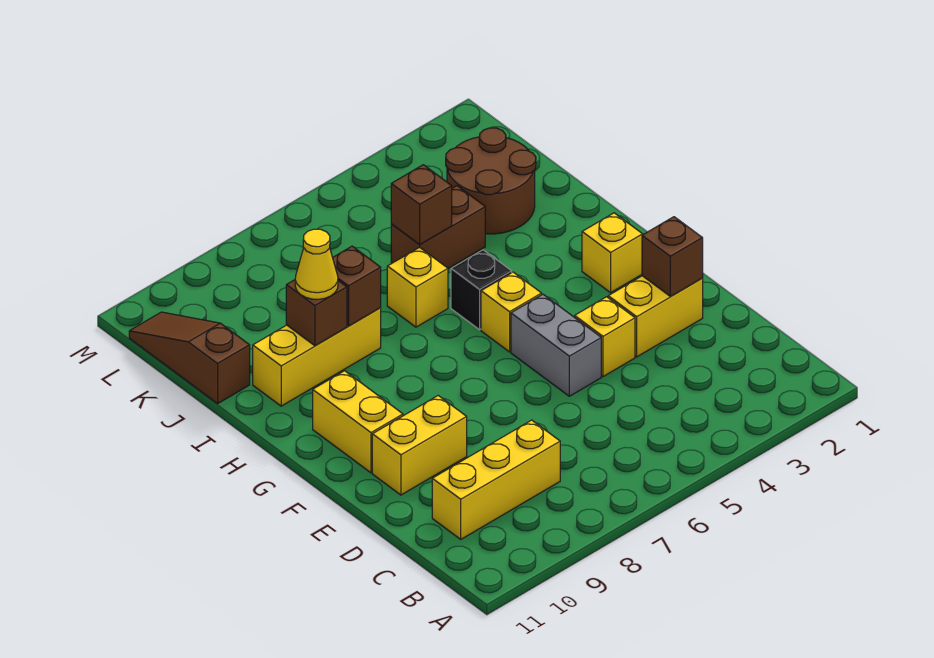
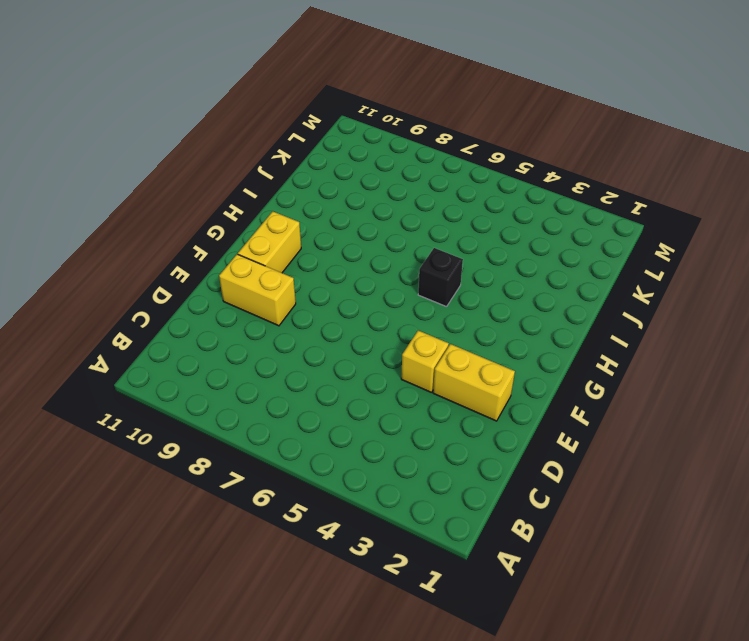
none -> yellow 1x3 brick [432,420,560,539]
none -> grey 1x2 brick [511,294,601,396]
none -> yellow 1x1 brick [582,213,643,293]

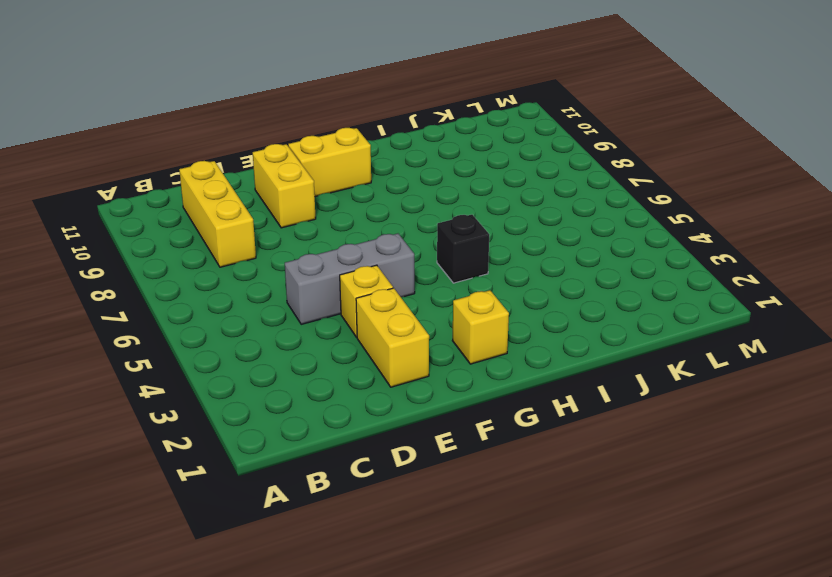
grey 1x3 brick [285,234,415,324] -> grey 1x2 brick [511,294,601,396]
none -> yellow 1x1 brick [481,272,542,352]
none -> yellow 1x1 brick [387,247,448,327]
none -> yellow 1x3 brick [253,308,381,406]

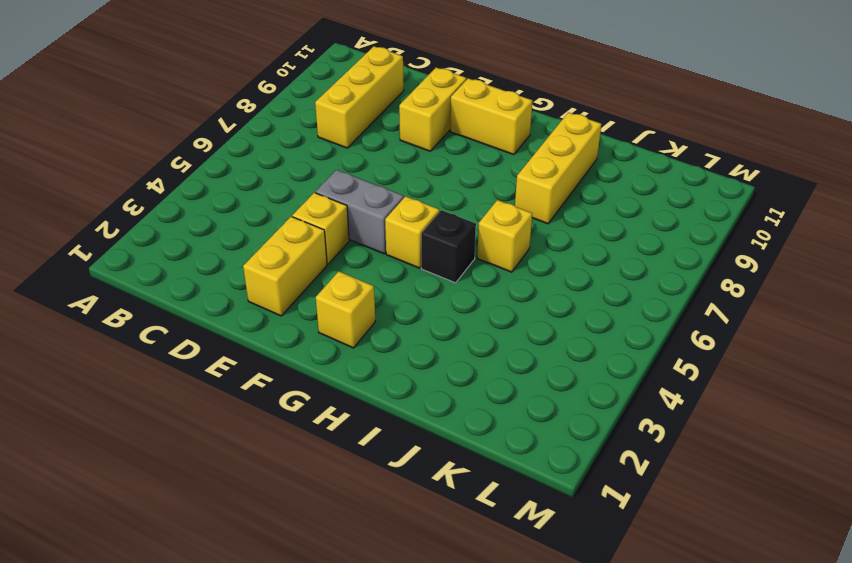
none -> brown 2x2 round brick [446,128,536,234]
none -> brown 1x2 brick [391,186,485,269]
none -> brown 1x3 slope [129,312,250,404]

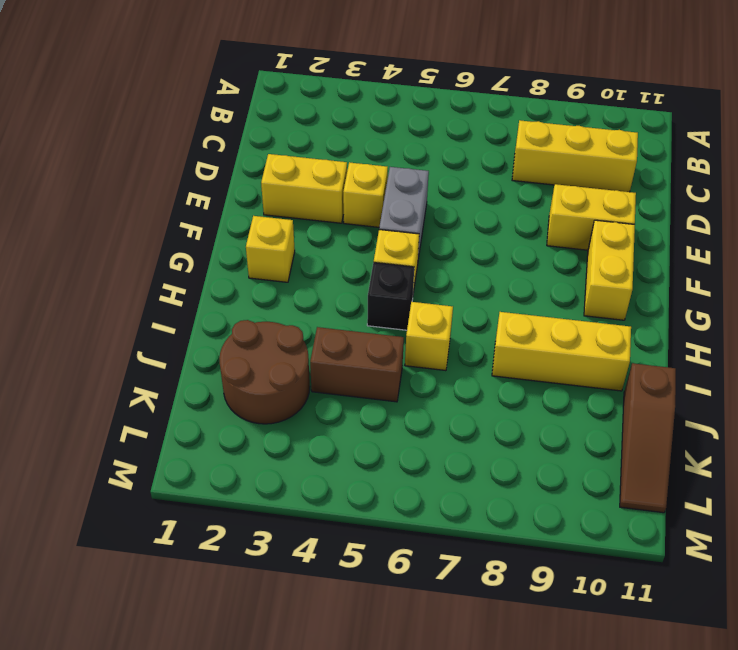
none -> brown 1x1 brick [642,217,703,296]
none -> brown 1x1 brick [333,246,381,326]
none -> brown 1x1 brick [286,280,347,346]

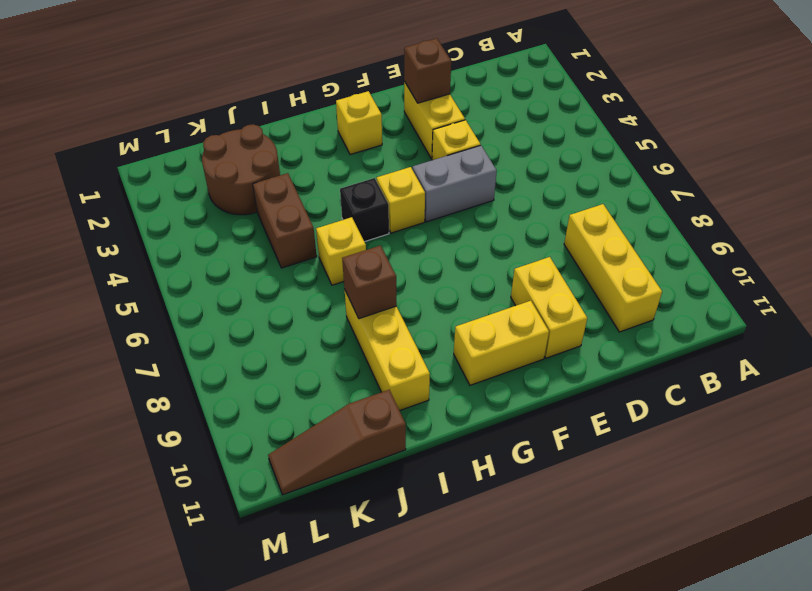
none -> brown 1x1 brick [286,280,347,346]
none -> brown 1x1 brick [391,165,452,245]
none -> yellow 1x1 cone [295,229,338,299]

